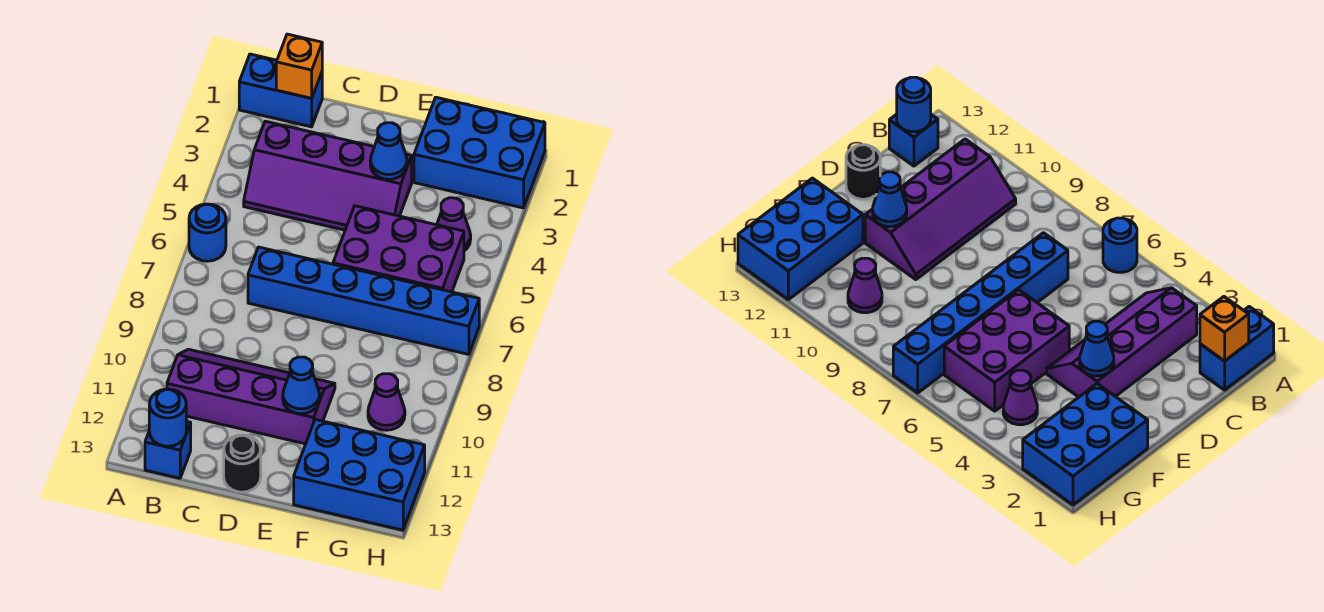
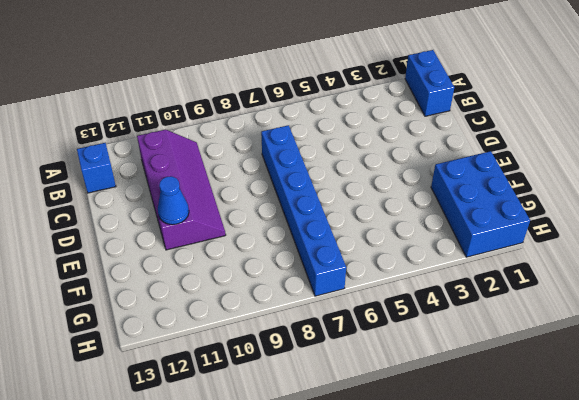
none -> blue 1x1 round brick [189,204,226,261]
none -> purple 2x4 slope [244,121,412,230]
none -> black 1x1 round brick [224,435,261,492]

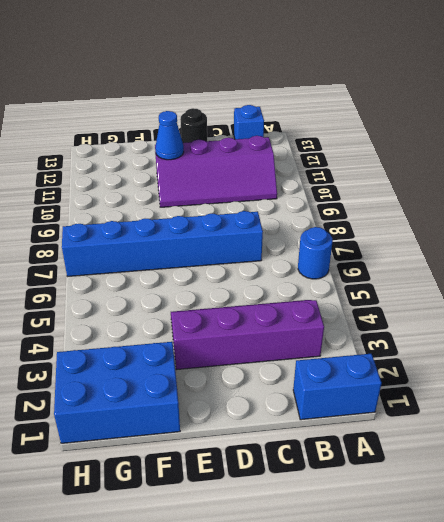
none -> purple 2x3 brick [333,206,464,292]
none -> blue 2x3 brick [294,420,425,530]
none -> purple 1x1 cone [437,198,471,251]

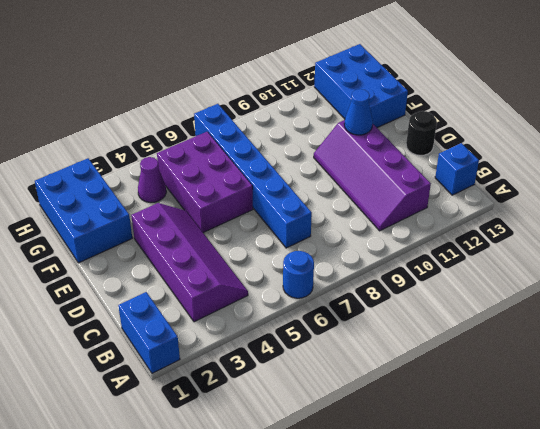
none -> purple 1x1 cone [368,374,405,430]
none -> orange 1x1 brick [276,34,322,98]
none -> blue 1x1 round brick [149,389,186,446]

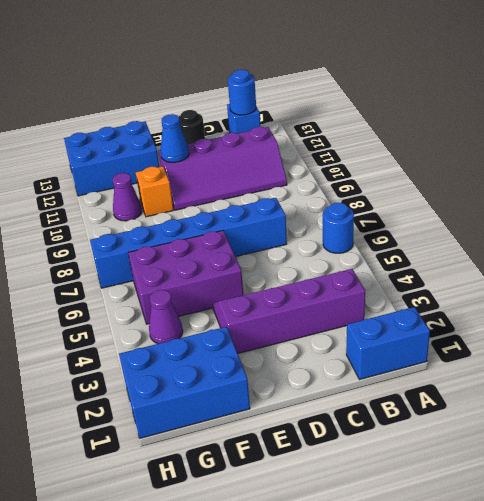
orange 1x1 brick [136,166,173,217] -> orange 1x1 brick moved to [276,34,322,98]
none -> blue 1x1 cone [370,123,407,179]

